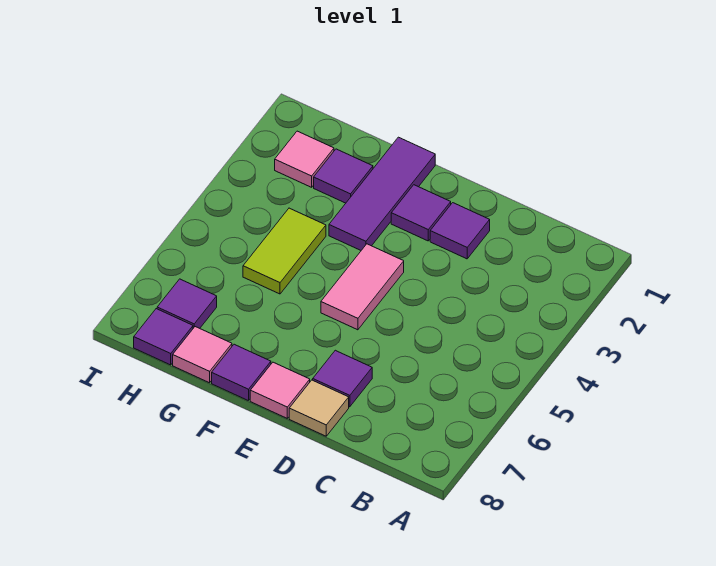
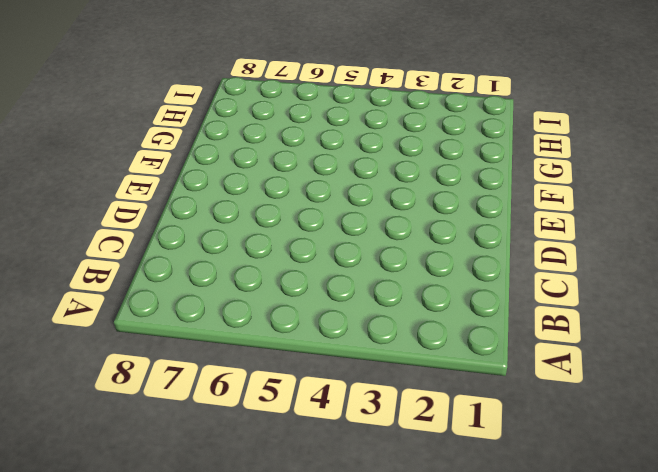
none -> purple 1x1 tile [430,203,490,259]
none -> purple 1x1 tile [313,350,372,407]
none -> tan 1x1 tile [289,380,349,436]

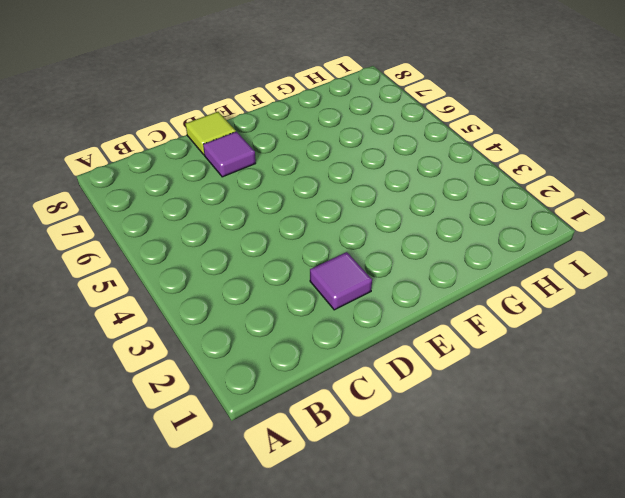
lime 1x1 tile [186,112,236,155] -> tan 1x1 tile [289,380,349,436]
none -> purple 1x1 tile [391,185,451,241]
none -> pink 1x2 tile [321,244,404,330]
none -> pink 1x1 tile [250,362,310,418]

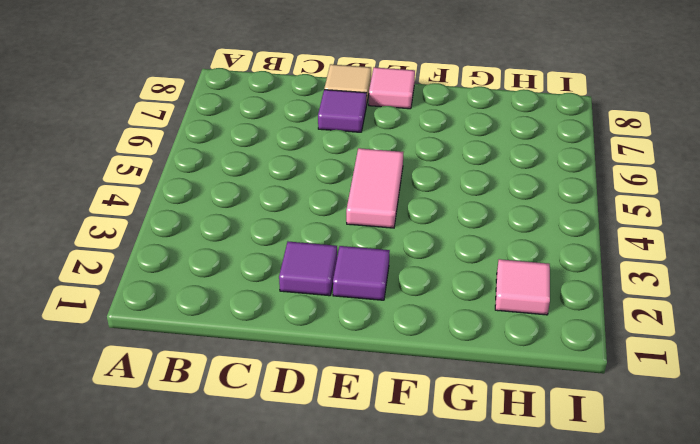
none -> purple 1x3 tile [329,137,435,250]
none -> purple 1x1 tile [212,344,271,401]
none -> purple 1x1 tile [314,149,373,203]

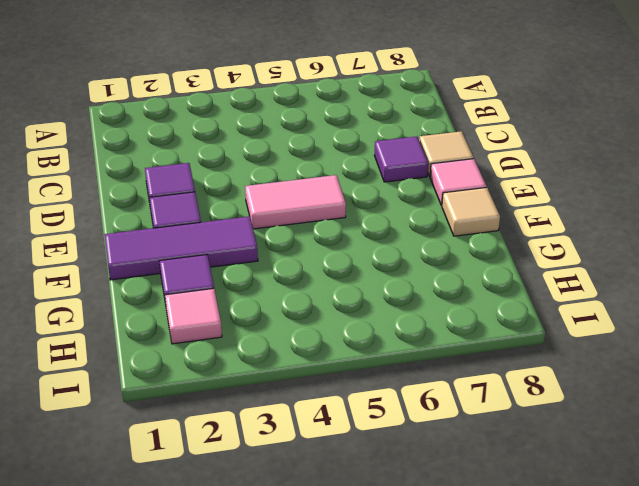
tan 1x1 tile [442,187,500,236] -> purple 1x1 tile [212,344,271,401]
none -> lime 1x2 tile [243,208,326,294]
none -> pink 1x1 tile [173,327,232,383]
none -> purple 1x1 tile [157,279,217,328]

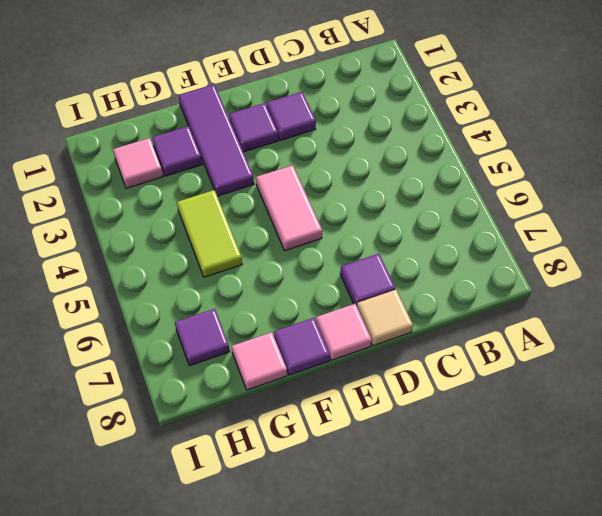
none -> purple 1x1 tile [134,309,193,365]

